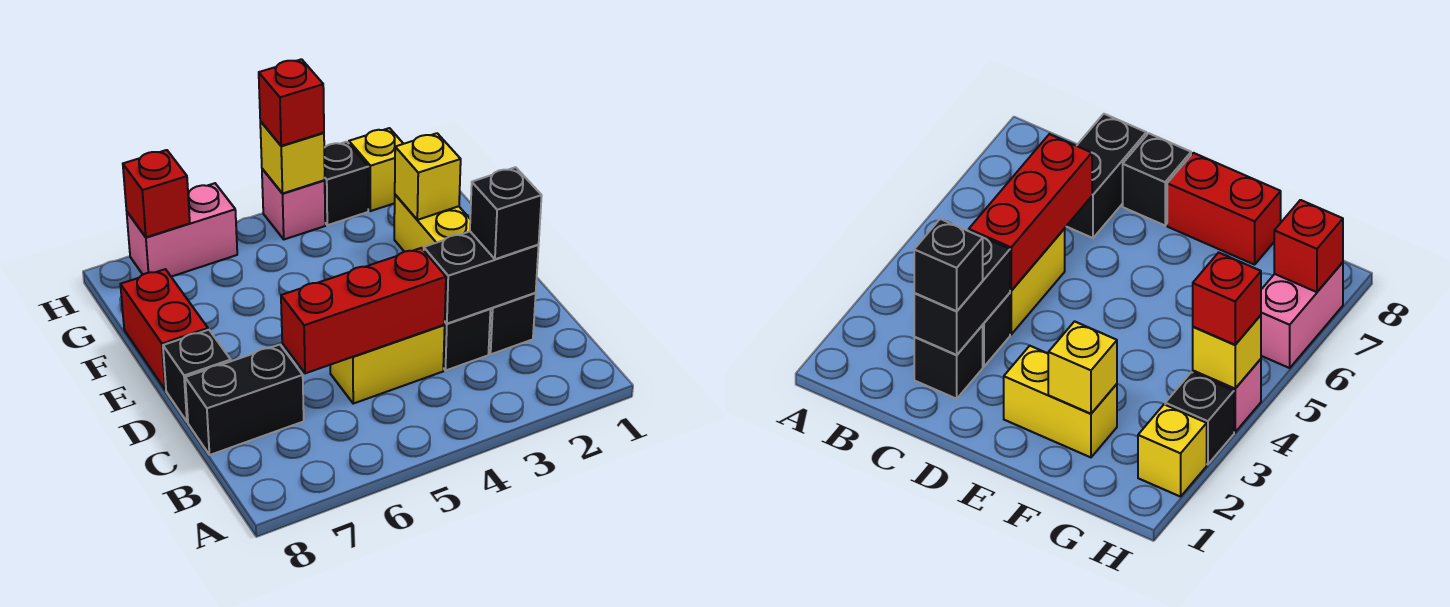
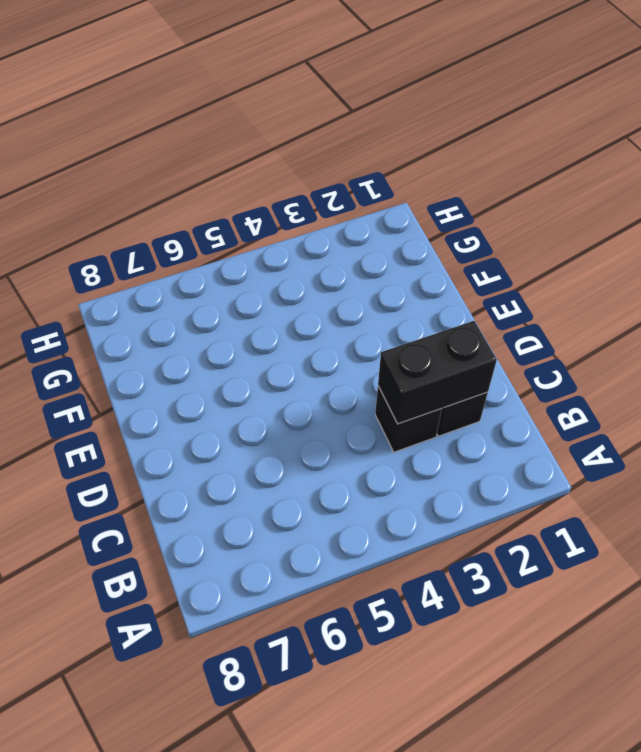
none -> yellow 1x2 brick [330,325,445,404]
none -> black 1x2 brick [185,345,304,455]
none -> black 1x1 brick [163,330,231,422]

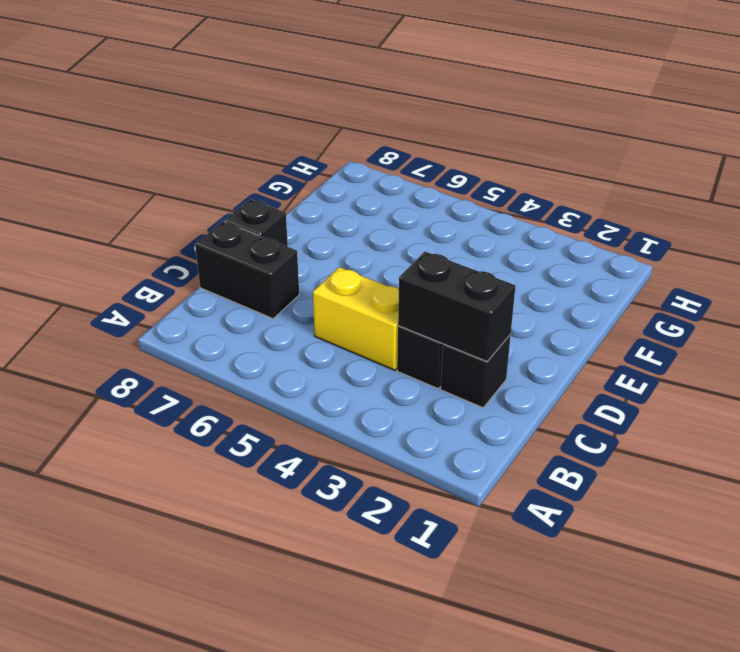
none -> yellow 1x2 brick [394,195,470,252]
none -> red 1x2 brick [120,269,208,390]
none -> yellow 1x1 brick [349,128,403,211]

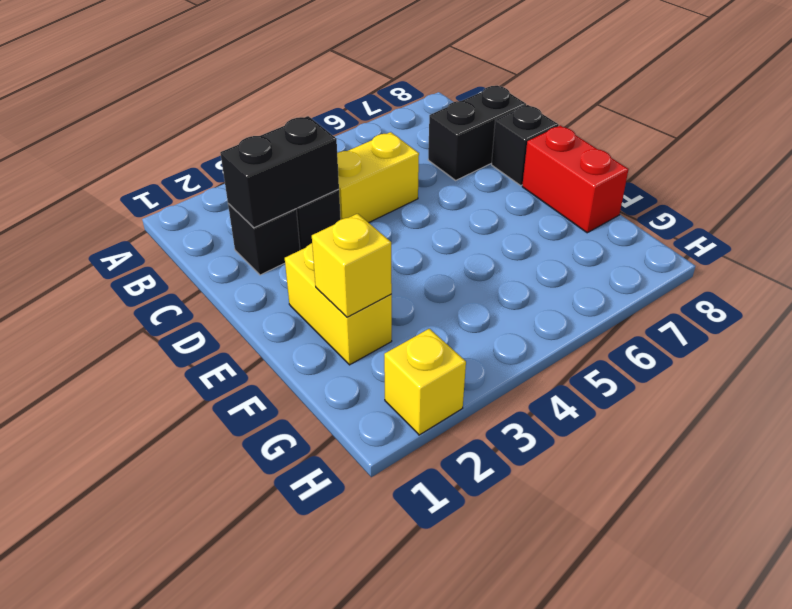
none -> black 1x1 brick [324,142,368,225]
none -> pink 1x1 brick [262,169,325,239]
none -> pink 1x2 brick [127,183,237,277]

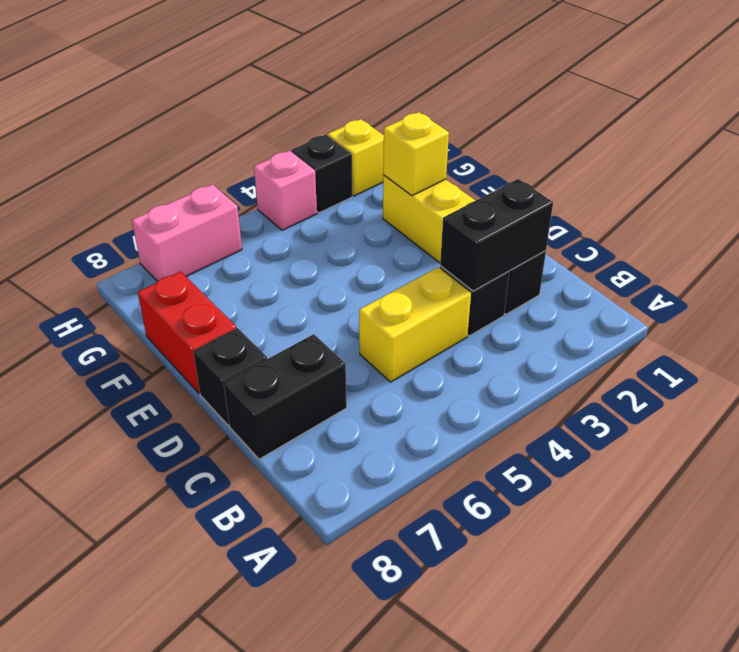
none -> red 1x3 brick [281,248,446,373]
none -> yellow 1x1 brick [260,121,325,194]
none -> red 1x1 brick [123,150,190,237]

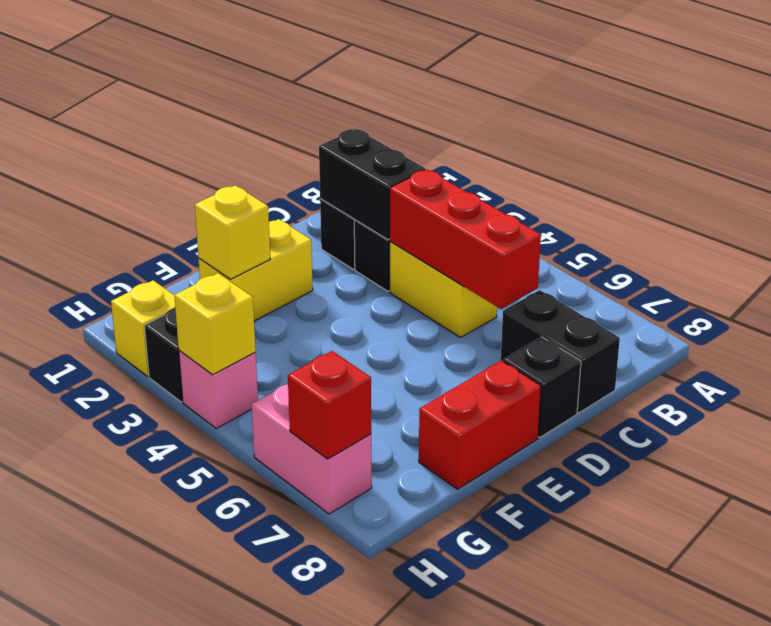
none -> black 1x1 brick [470,167,542,259]
none -> red 1x1 brick [259,59,324,146]

